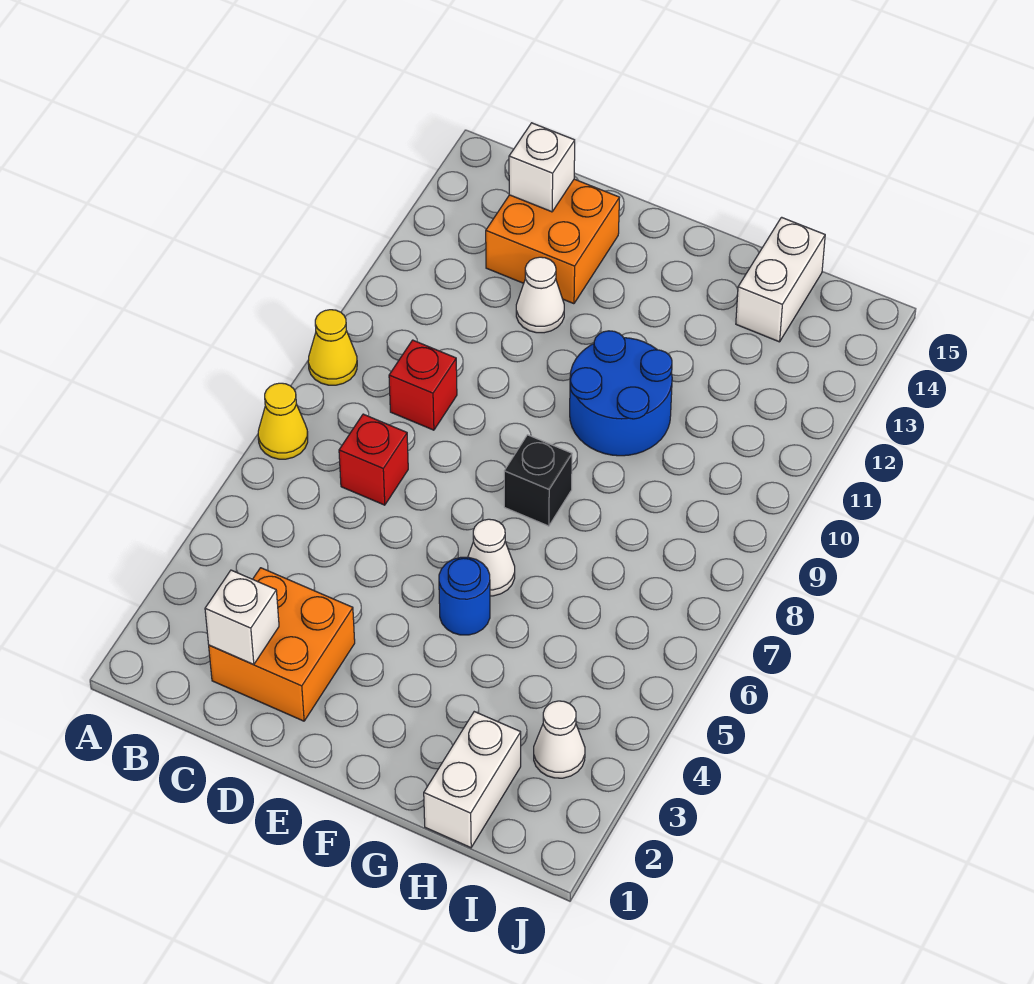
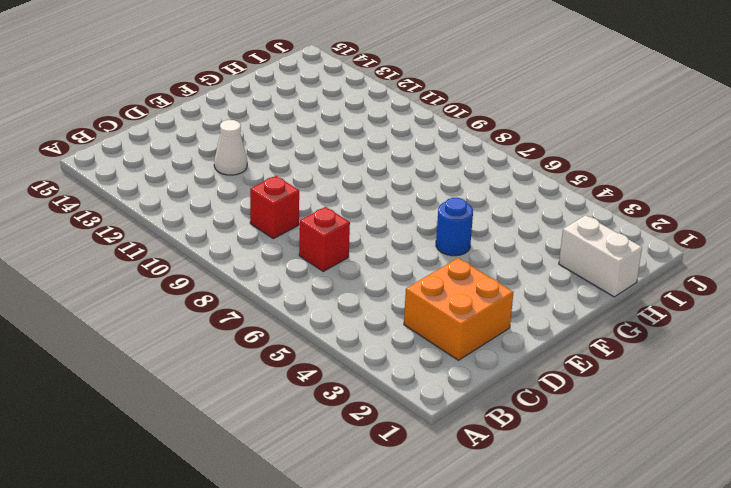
none -> yellow 1x1 cone [258,383,308,459]
none -> yellow 1x1 cone [308,310,357,385]
none -> orange 2x2 brick [486,179,620,304]

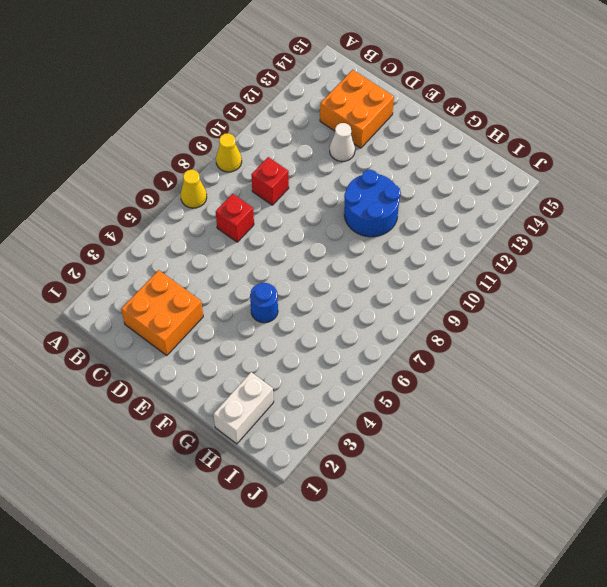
none -> white 1x1 cone [468,519,515,596]
none -> black 1x1 brick [504,435,572,526]
none -> white 1x2 brick [736,217,825,342]

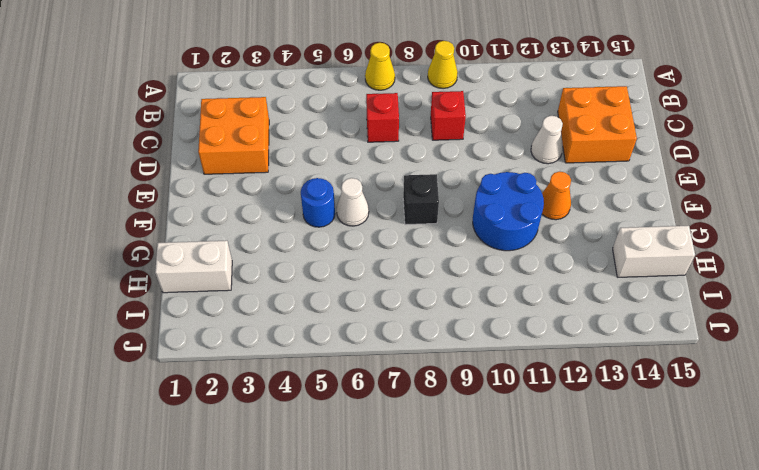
orange 1x1 cone [542,171,571,220] -> none
none -> white 1x1 cone [534,701,585,778]
none -> white 1x1 brick [205,570,279,665]
none -> white 1x1 brick [509,123,575,212]

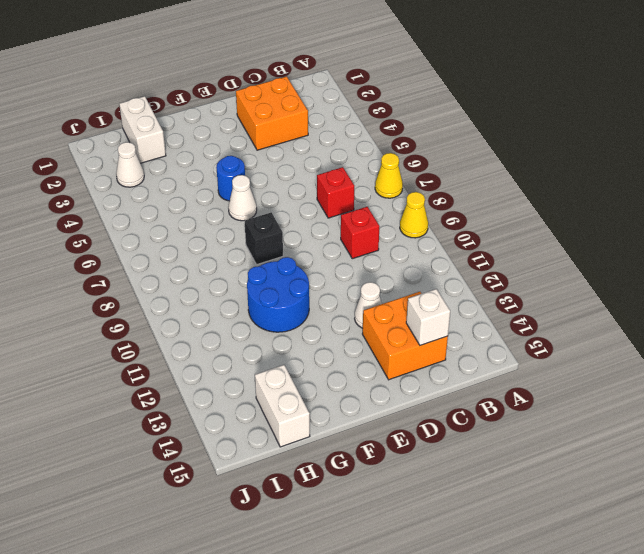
none -> white 1x1 brick [205,570,279,665]

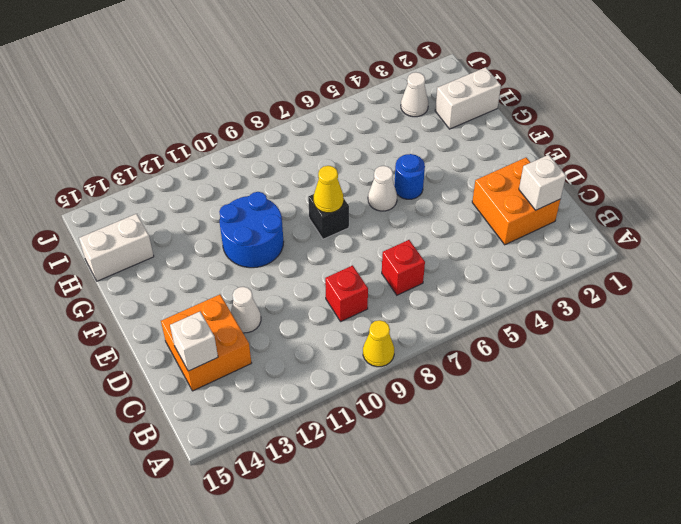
yellow 1x1 cone [314,166,344,213] -> yellow 1x1 cone moved to [258,383,308,459]

